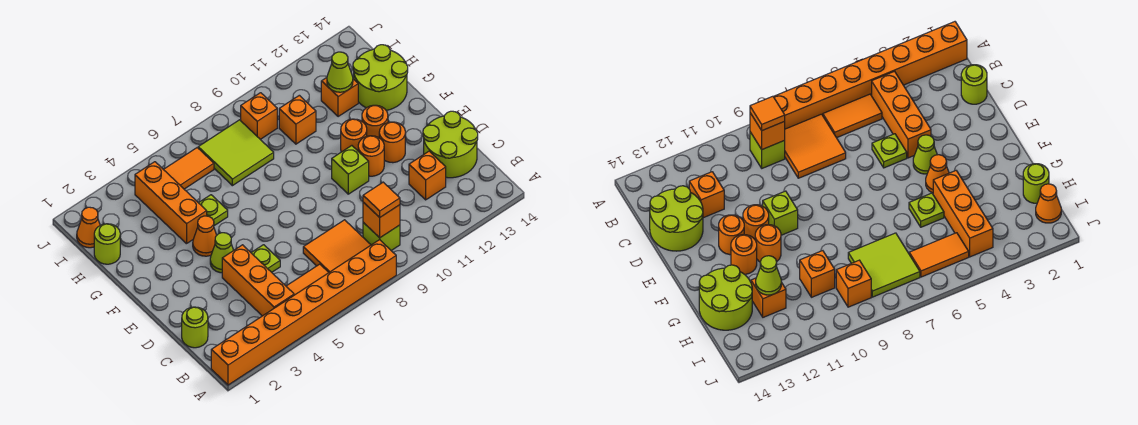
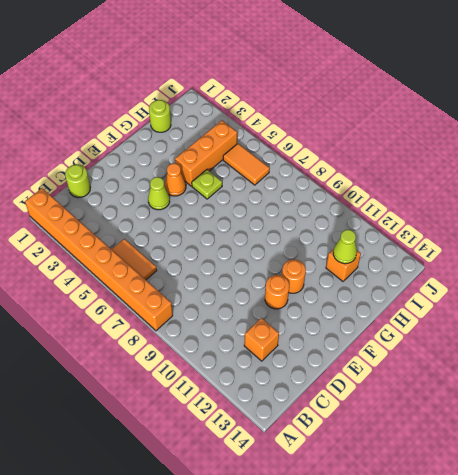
none -> orange 1x3 brick [222,245,294,316]
none -> orange 2x2 tile [303,220,371,272]
none -> lime 1x1 brick [363,223,400,251]

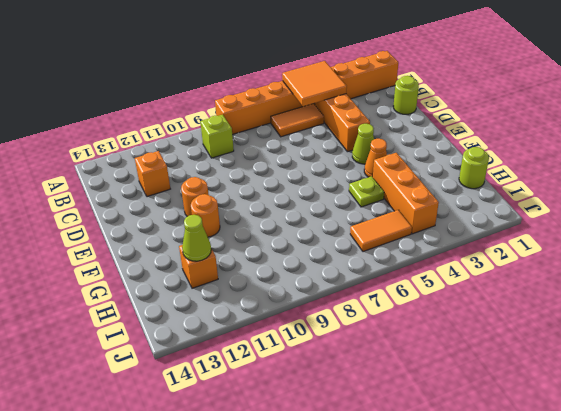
orange 2x2 tile [282,61,347,106] -> orange 2x2 tile moved to [303,220,371,272]
none -> lime 2x2 round brick [423,111,478,178]
none -> lime 1x1 plate [251,245,280,272]
none -> lime 1x1 brick [332,146,369,194]

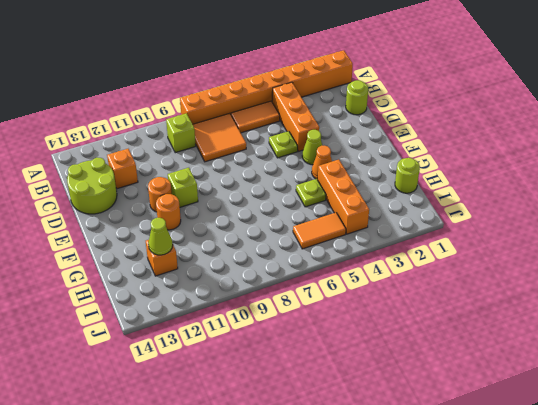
none -> orange 1x1 round brick [379,122,405,163]
none -> orange 1x1 round brick [362,105,388,137]
none -> lime 2x2 round brick [353,45,408,110]

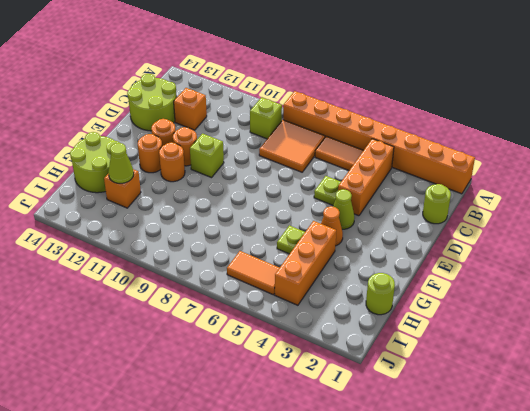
none -> lime 2x2 tile [198,120,274,186]
none -> orange 1x1 brick [279,95,316,144]
none -> orange 1x1 cone [77,207,100,248]

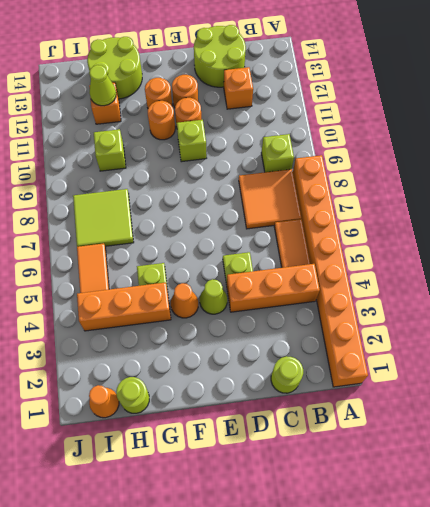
lime 1x1 brick [94,129,126,171] -> orange 1x1 brick [279,95,316,144]
none -> orange 1x1 brick [241,93,277,139]
none -> orange 1x1 brick [363,202,400,238]
none -> orange 1x1 tile [363,182,400,217]

